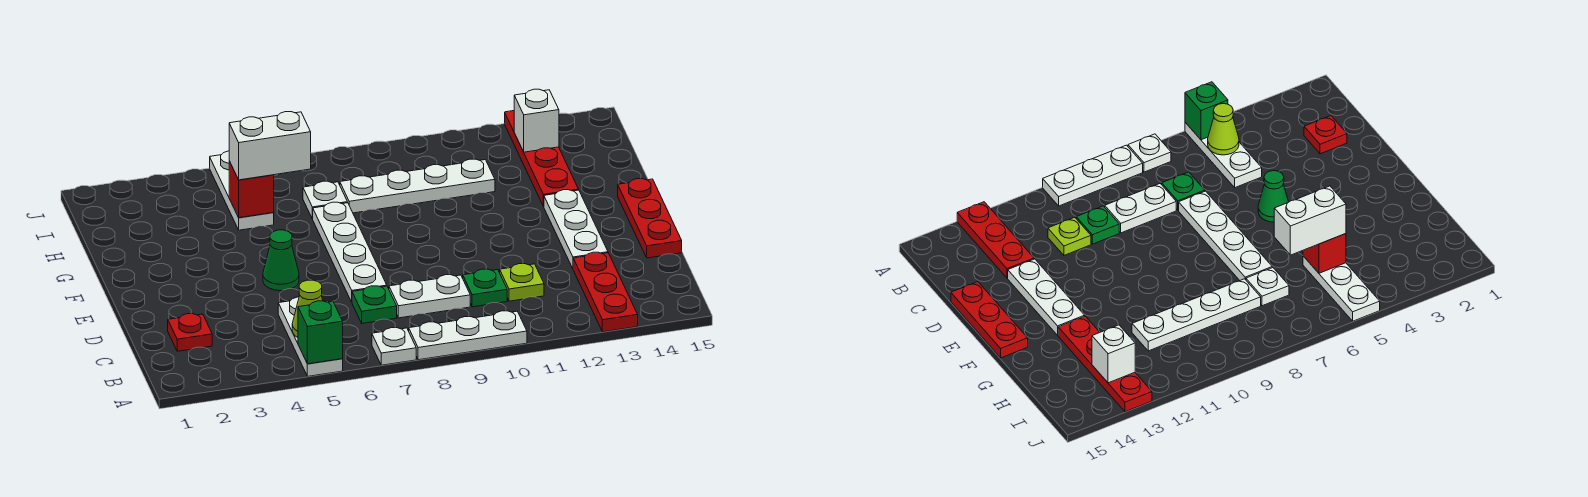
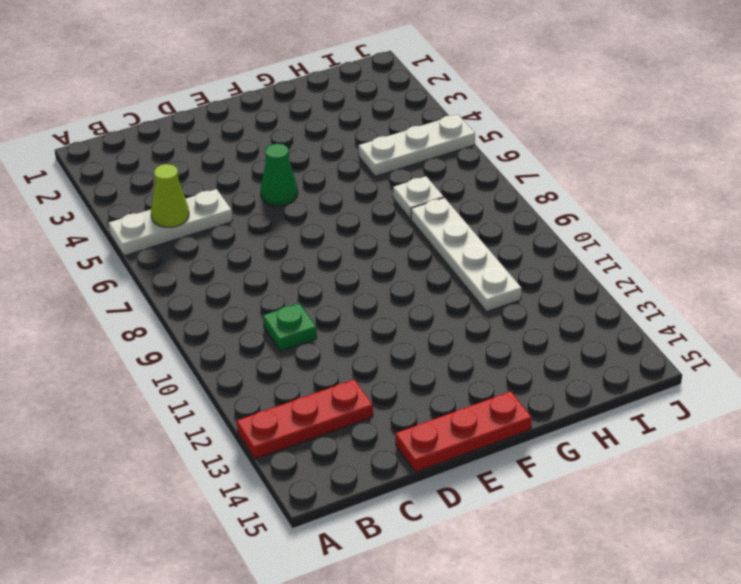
none -> white 1x1 plate [372,328,416,365]
none -> white 1x3 plate [409,311,527,360]
none -> red 1x1 plate [168,314,212,351]

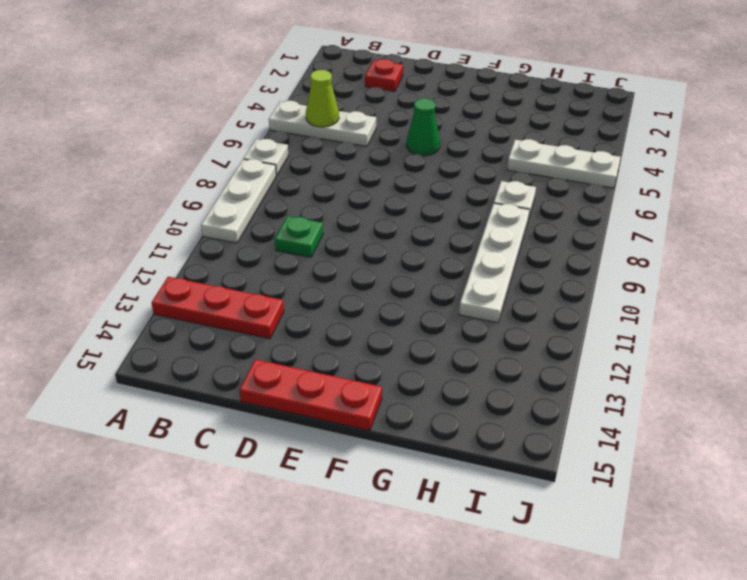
none -> green 1x1 plate [352,286,397,323]
none -> white 1x2 plate [389,275,470,318]
none -> lime 1x1 plate [500,264,544,301]

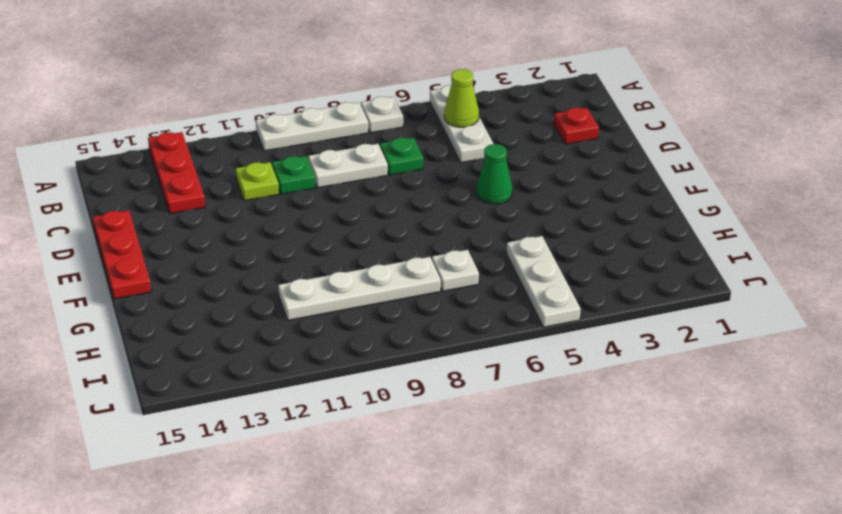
none -> white 1x4 plate [313,202,387,302]
none -> white 1x3 plate [544,190,608,268]
none -> red 1x4 plate [505,111,579,206]

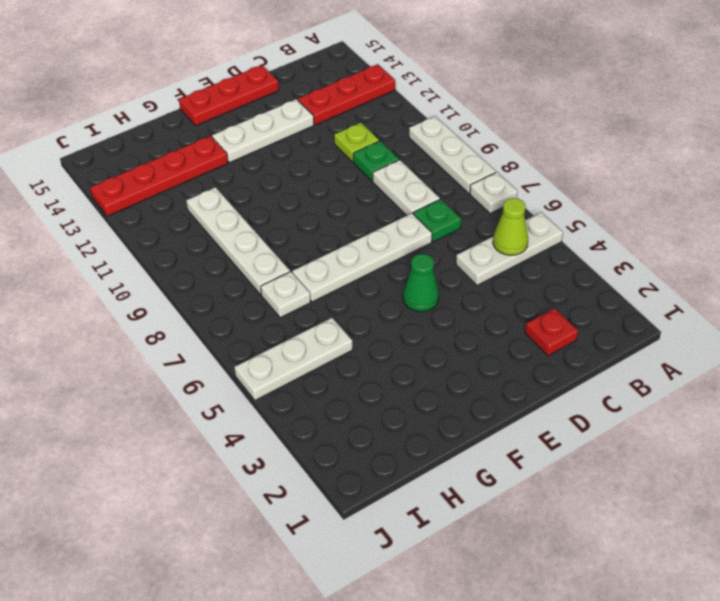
none -> green 1x1 brick [298,301,343,364]
none -> red 1x1 brick [229,161,274,218]
none -> white 1x1 brick [514,89,559,152]

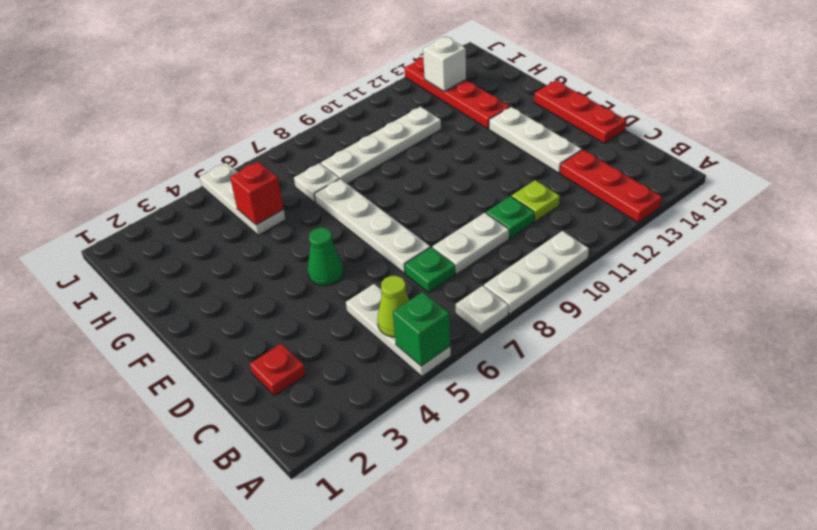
none -> white 1x2 brick [229,112,311,180]

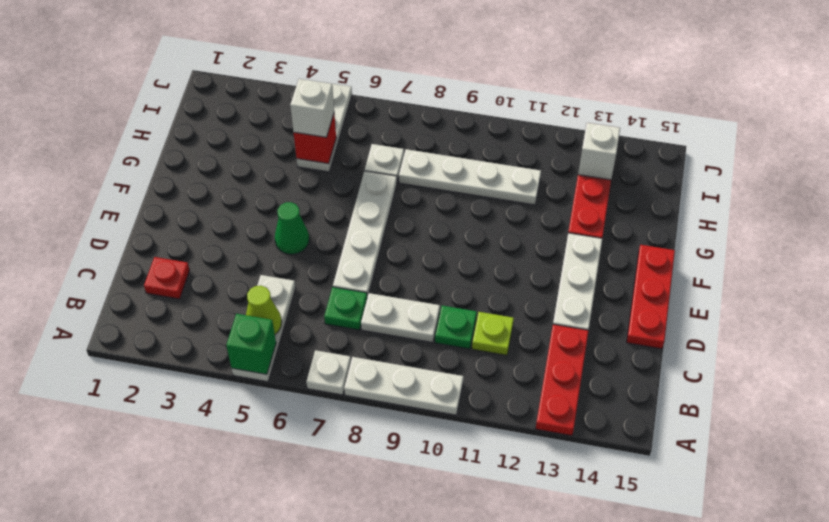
white 1x1 brick [290,79,334,137] -> white 1x2 brick [229,112,311,180]

